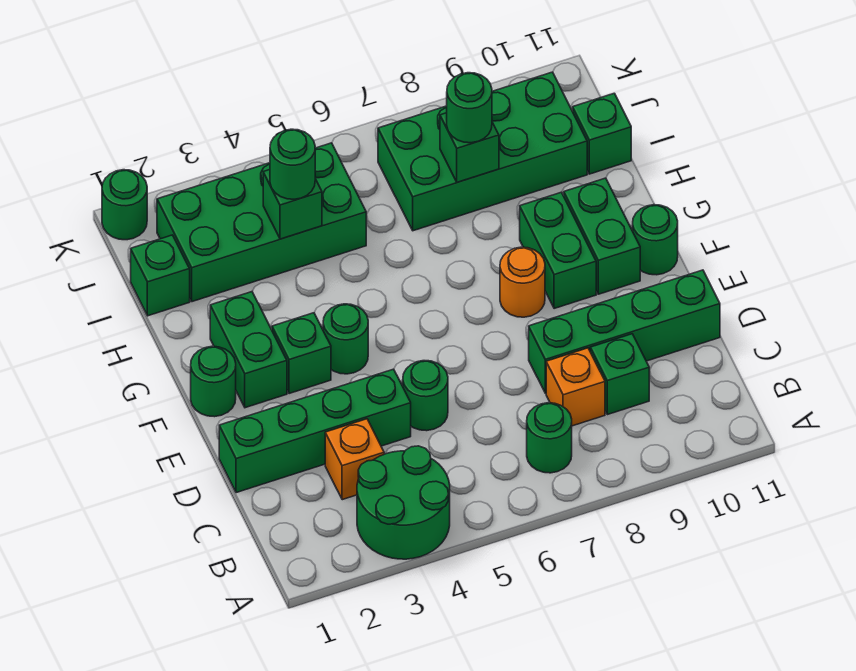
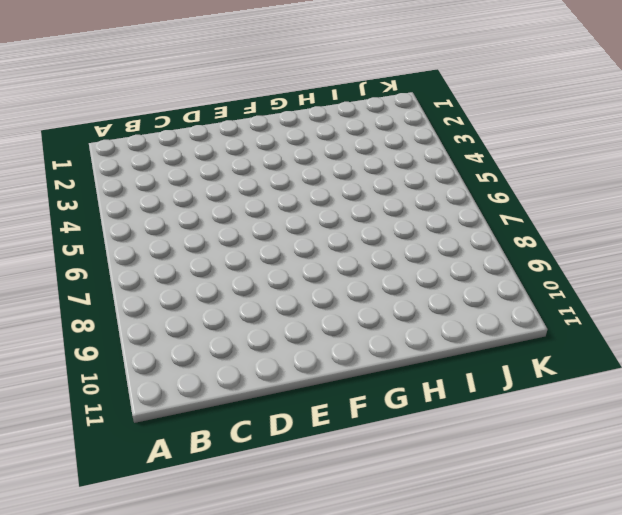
none -> green 2x2 round brick [357,446,450,559]
none -> green 1x1 round brick [527,403,572,473]
none -> orange 1x1 brick [325,419,384,500]

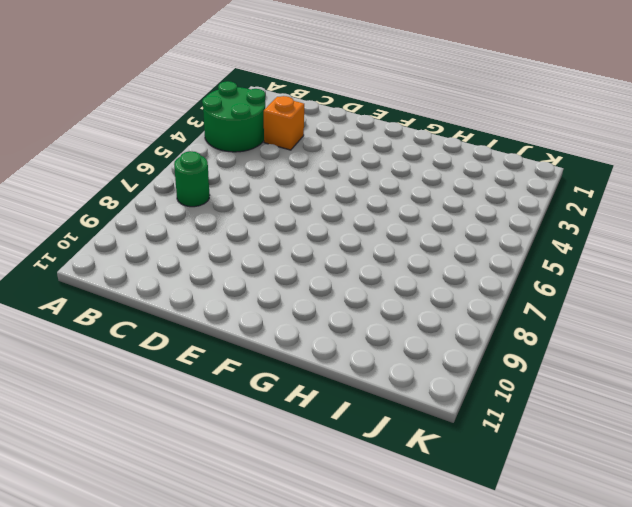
none -> orange 1x1 brick [546,348,605,426]
none -> green 1x1 brick [590,334,649,415]
none -> green 1x4 brick [219,369,411,493]

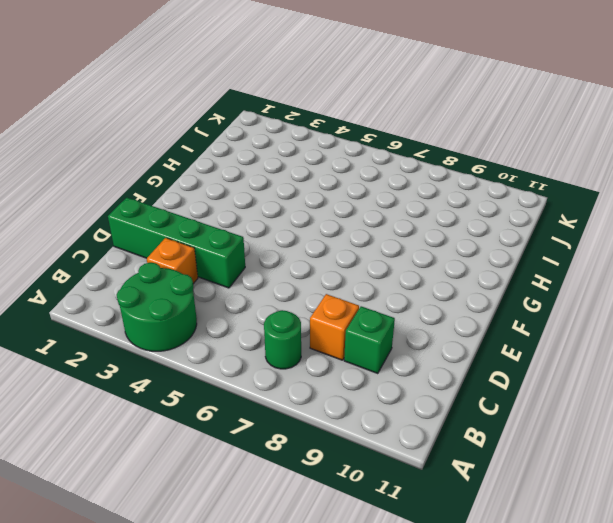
none -> green 1x1 round brick [403,361,448,431]
none -> green 1x4 brick [529,270,720,393]
none -> green 1x1 round brick [191,346,236,417]

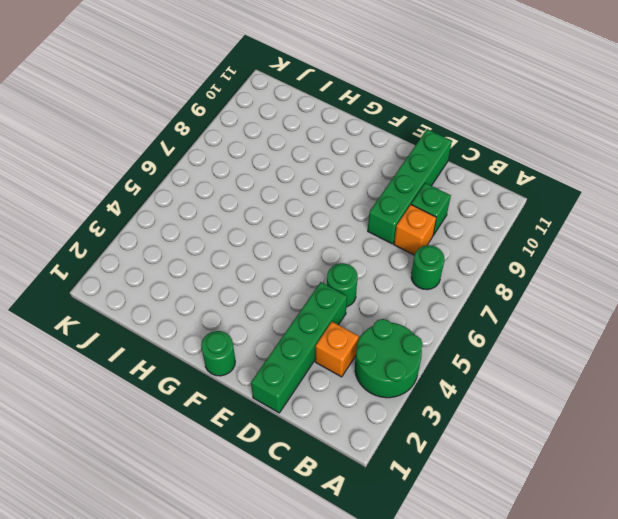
none -> green 1x2 brick [210,292,287,408]
none -> green 1x1 brick [272,313,331,394]
none -> green 1x1 round brick [323,304,368,374]

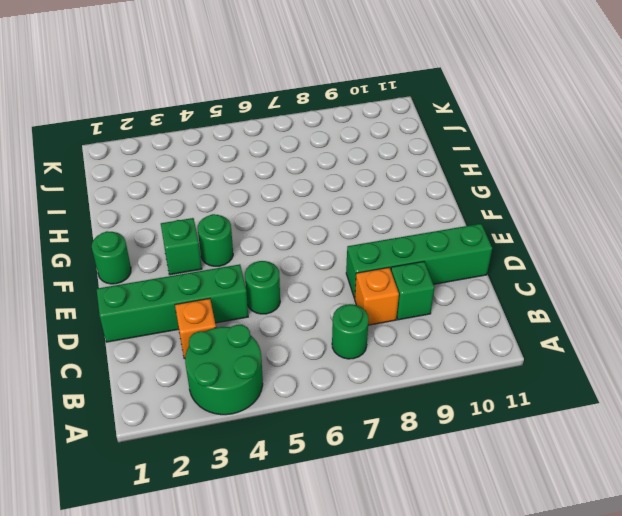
none -> green 1x2 brick [210,292,287,408]
none -> orange 1x1 round brick [500,247,545,317]
none -> green 1x2 brick [520,192,596,309]

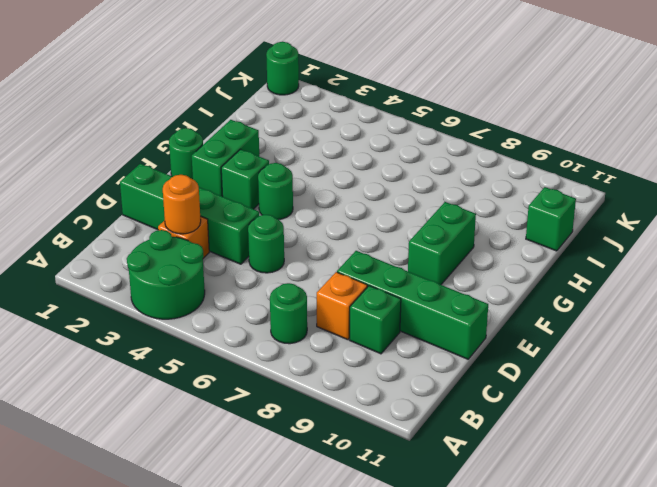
orange 1x1 round brick [163,175,201,234] -> orange 1x1 round brick moved to [500,247,545,317]
none -> green 1x2 brick [564,178,640,294]
none -> green 1x1 round brick [633,205,678,275]
none -> green 1x1 brick [131,235,190,316]

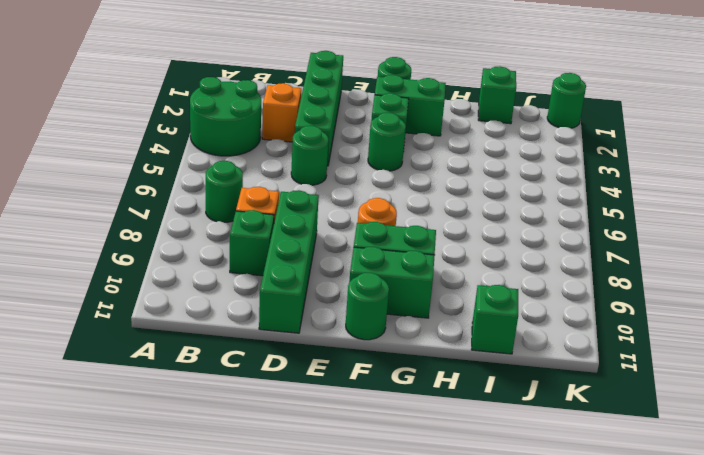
none -> green 2x4 brick [157,143,366,302]
none -> green 2x4 brick [378,72,587,231]
none -> green 1x1 brick [263,170,322,239]

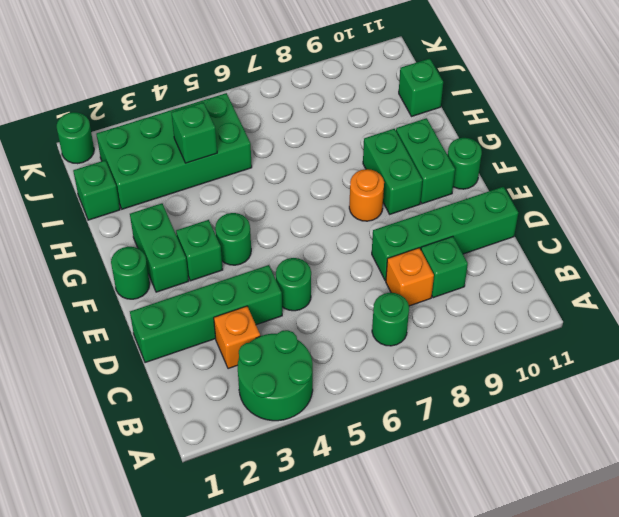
none -> green 2x4 brick [378,72,587,231]
none -> green 1x1 brick [440,113,499,182]
none -> green 1x1 round brick [270,129,315,199]

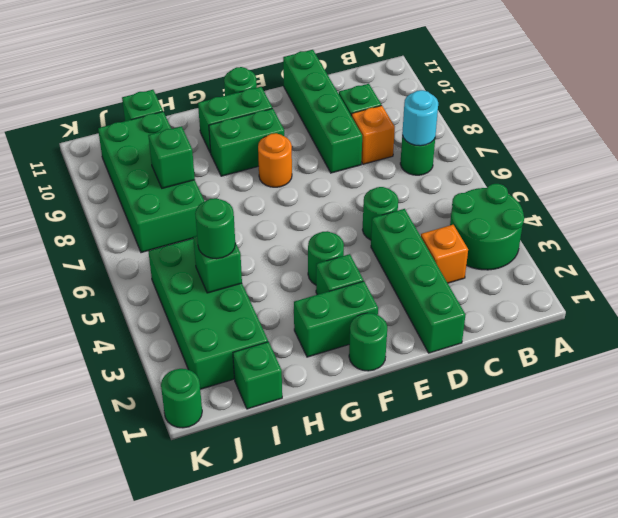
cyan 1x1 round brick [402,90,438,146] -> none
none -> green 1x1 round brick [447,73,492,143]

